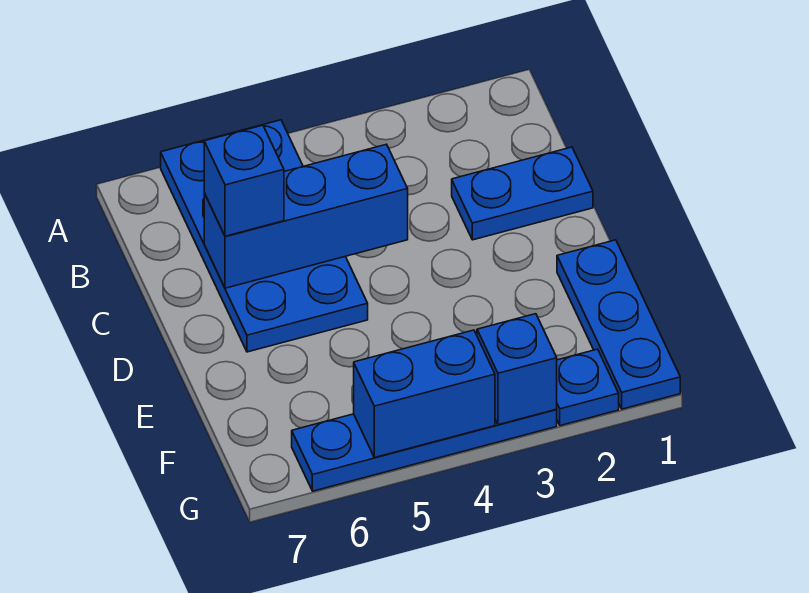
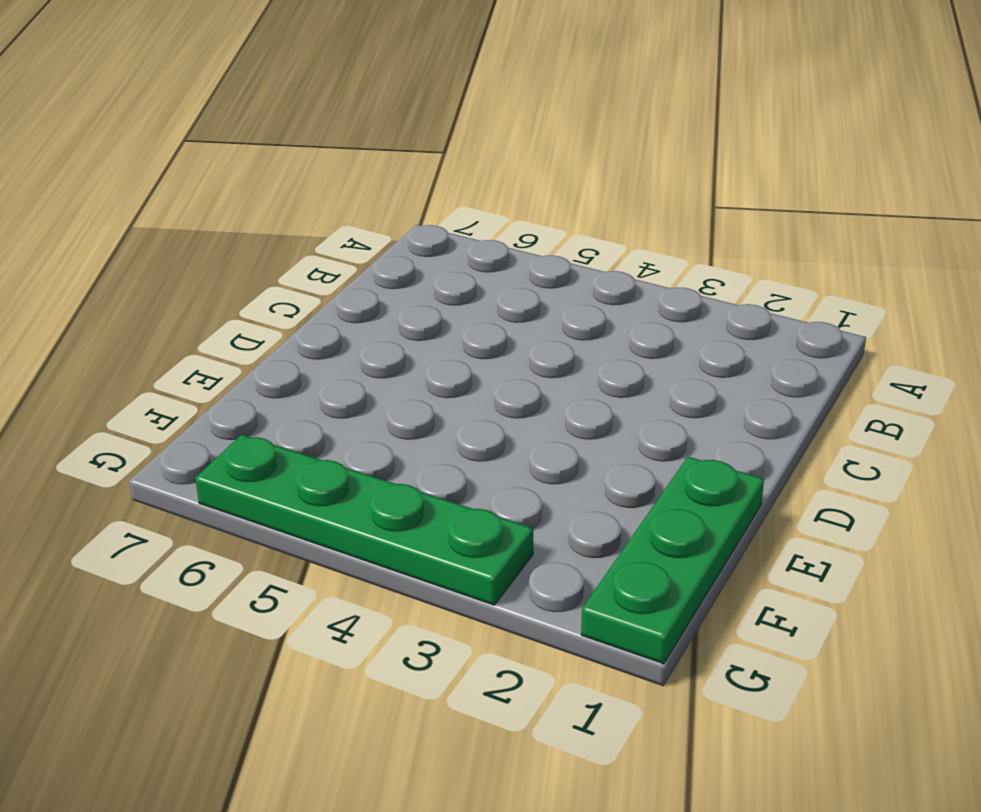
green 1x3 plate [581,457,764,664] -> blue 1x3 plate [557,240,680,409]
green 1x4 plate [195,435,533,605] -> blue 1x4 plate [292,409,557,491]
none -> blue 2x4 plate [161,120,368,352]
none -> blue 1x2 plate [452,147,593,240]

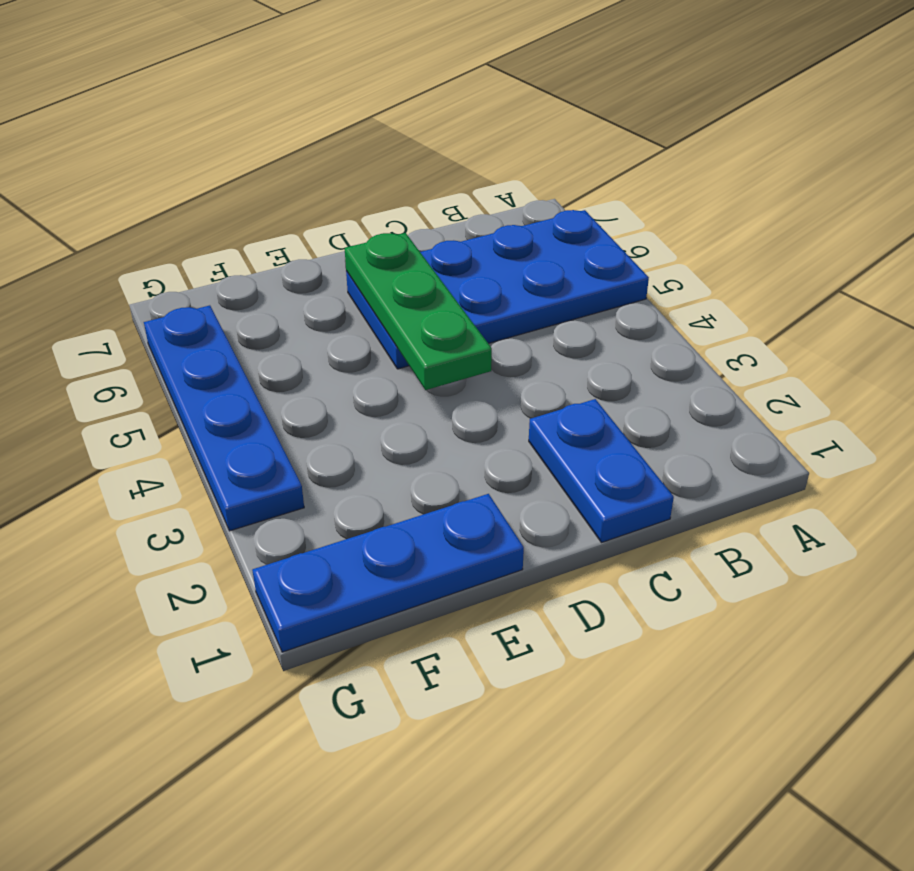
green 1x3 plate [345,233,492,390] -> none
none -> blue 1x1 plate [557,349,619,426]
none -> blue 1x3 brick [204,144,408,288]

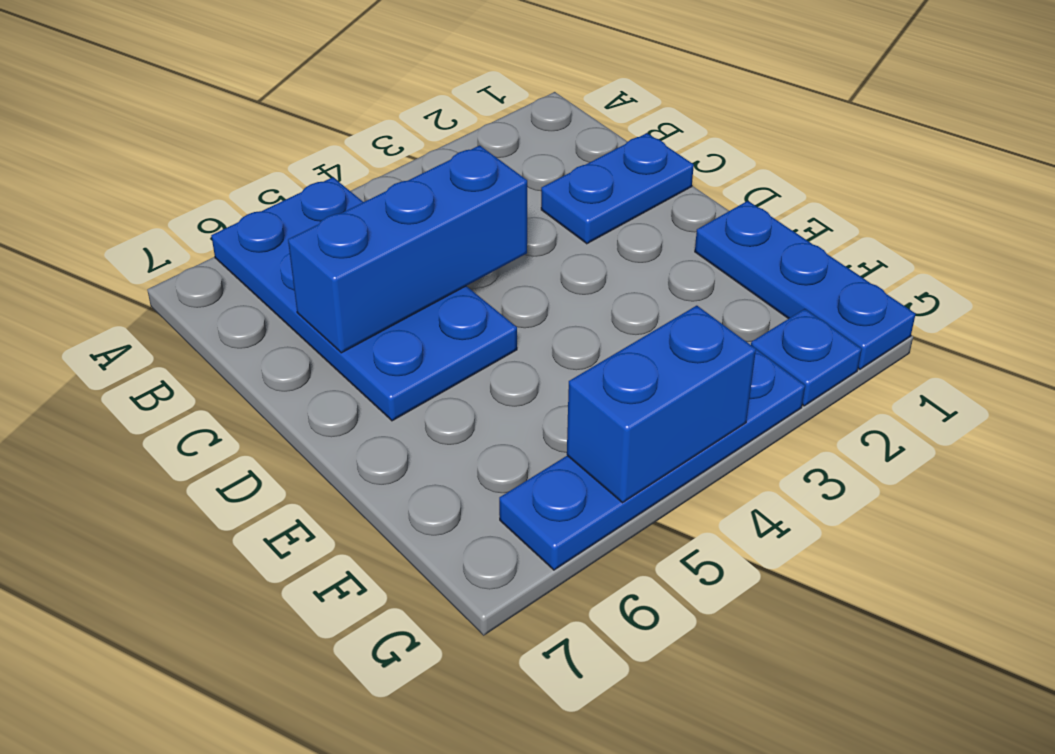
none -> blue 1x1 brick [477,314,557,425]
none -> blue 1x1 brick [204,125,284,236]

